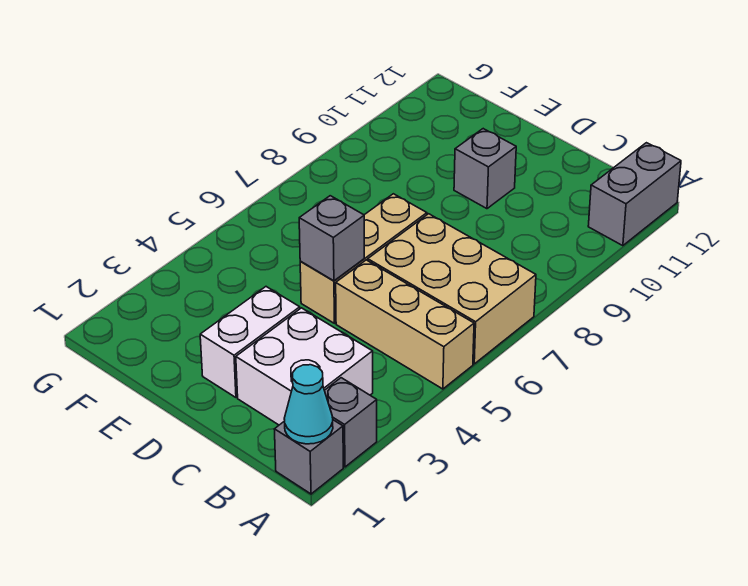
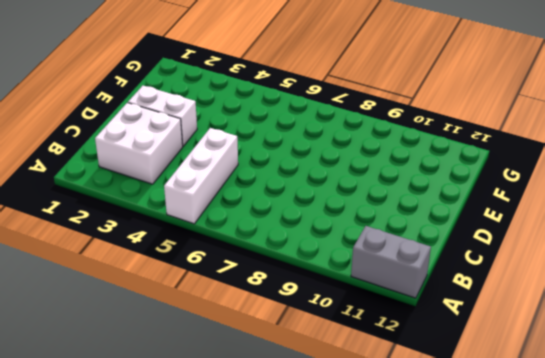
white 1x3 brick [164,128,238,224] -> tan 1x3 brick [336,260,474,389]
none -> grey 1x1 brick [274,420,343,494]
none -> grey 1x1 brick [324,378,377,467]

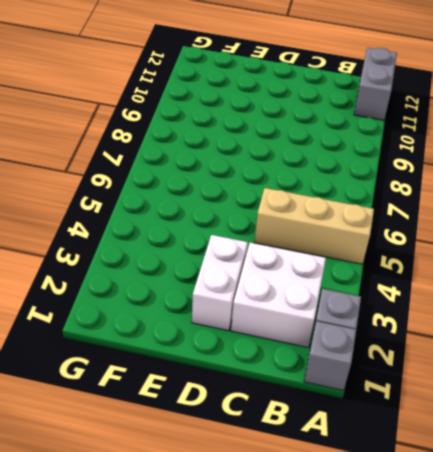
none -> tan 2x3 brick [368,214,536,364]
none -> tan 1x3 brick [300,194,427,323]

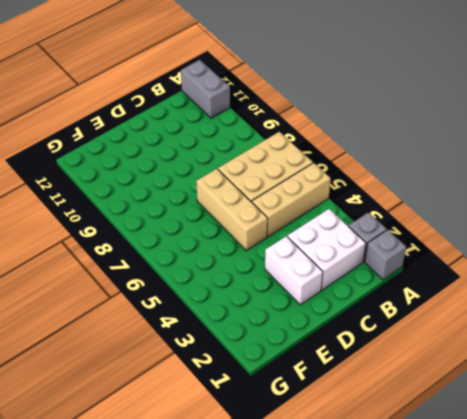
none -> grey 1x1 brick [454,129,516,209]
none -> cyan 1x1 cone [284,365,333,444]

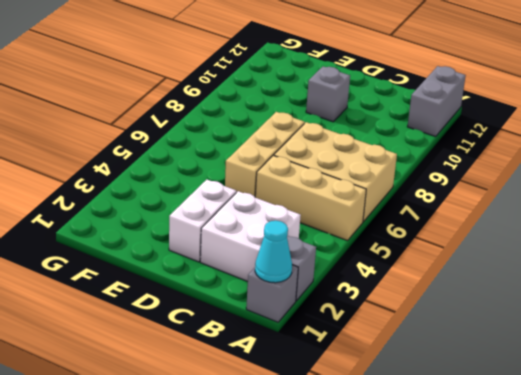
none -> grey 1x1 brick [299,196,364,281]

